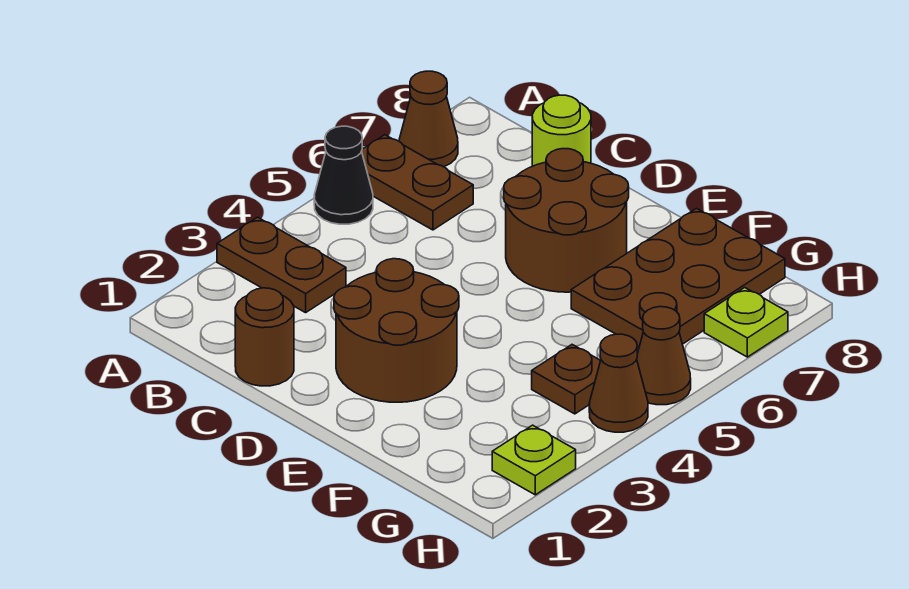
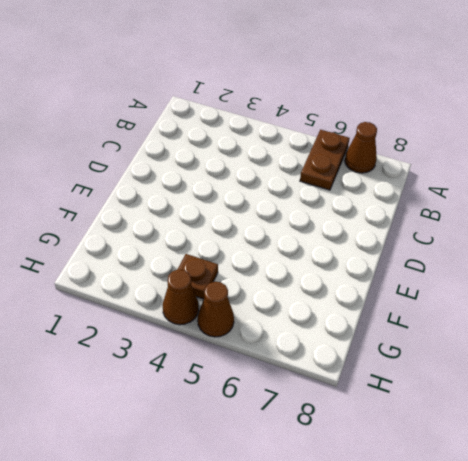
none -> brown 1x2 plate [217,217,346,313]
none -> black 1x1 cone [314,126,373,224]
none -> brown 1x1 round brick [235,288,294,386]

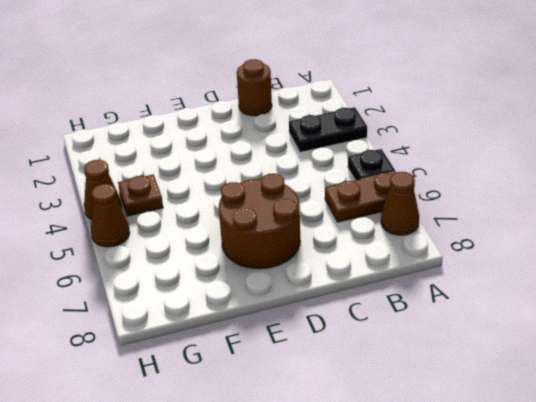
black 1x2 plate [289,107,367,152] -> brown 1x2 plate [217,217,346,313]
black 1x1 plate [348,149,395,180] -> black 1x1 cone [314,126,373,224]
none -> lime 1x1 round brick [532,95,591,166]
none -> brown 2x2 round brick [334,259,459,402]
none -> brown 2x3 plate [571,208,785,347]

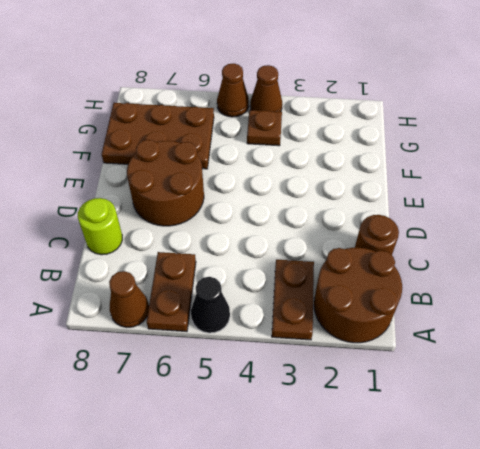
brown 2x2 round brick [314,248,402,343] -> brown 2x2 round brick moved to [334,259,459,402]
none -> lime 1x1 plate [492,425,576,495]
none -> lime 1x1 plate [704,288,788,357]

